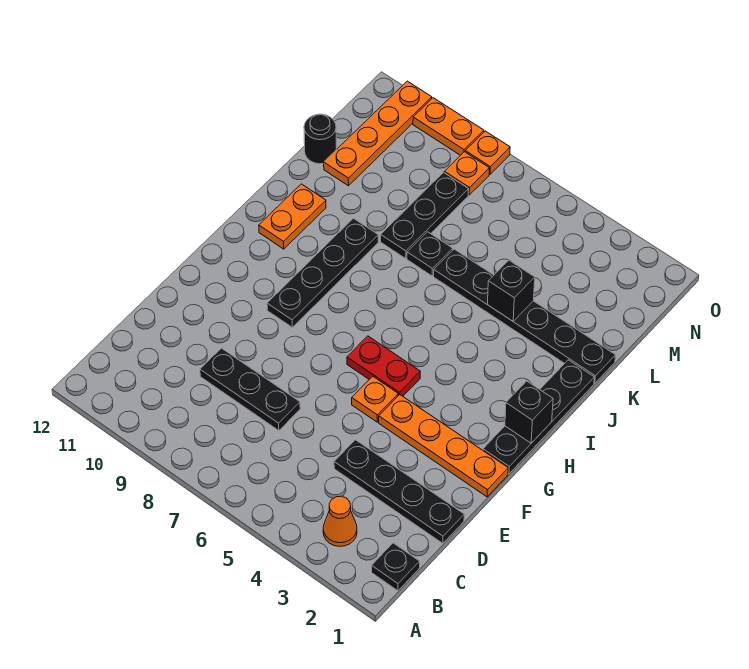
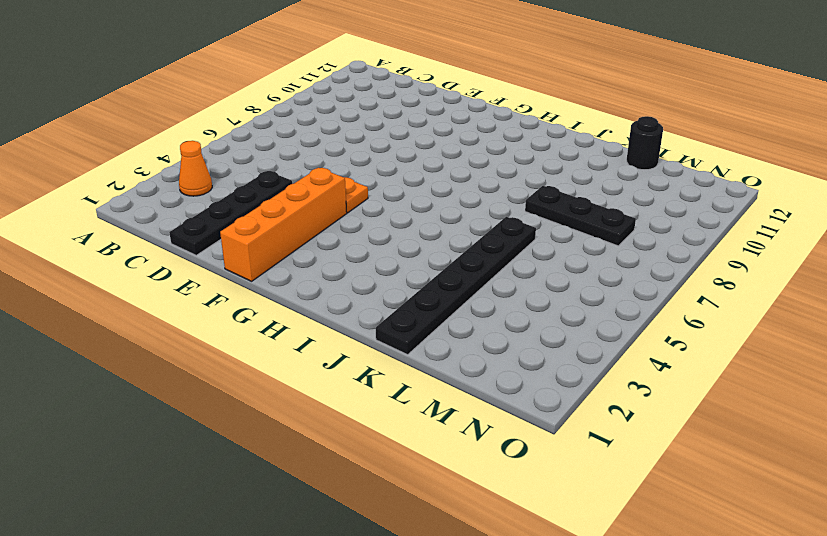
orange 1x4 brick [220,168,347,281] -> orange 1x4 plate [379,395,508,497]
none -> black 1x1 plate [372,543,420,591]
none -> black 1x3 plate [200,348,300,431]
none -> black 1x4 plate [483,360,594,474]

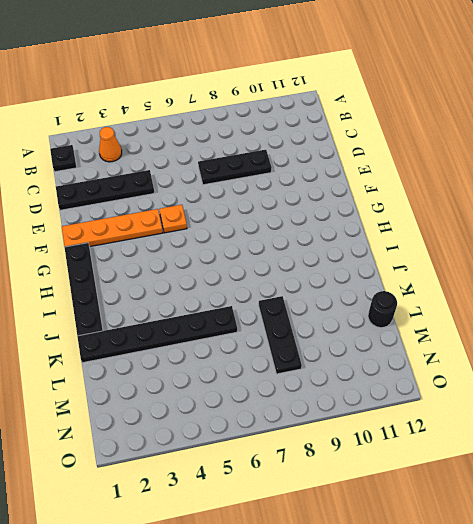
none -> red 1x2 plate [347,336,420,396]
none -> black 1x4 plate [267,218,378,327]
none -> orange 1x2 plate [259,184,326,249]

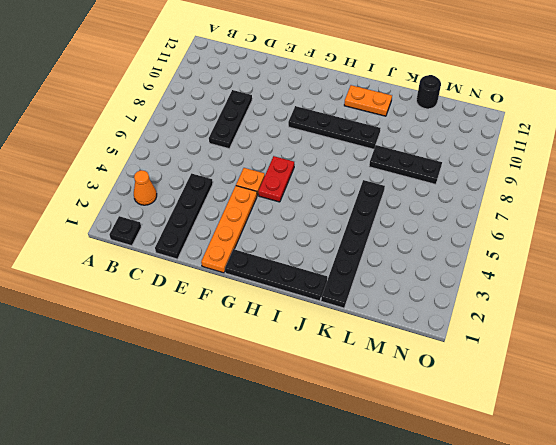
none -> black 1x1 plate [407,232,453,276]
none -> orange 1x4 plate [324,81,432,186]
none -> orange 1x1 plate [444,152,489,195]

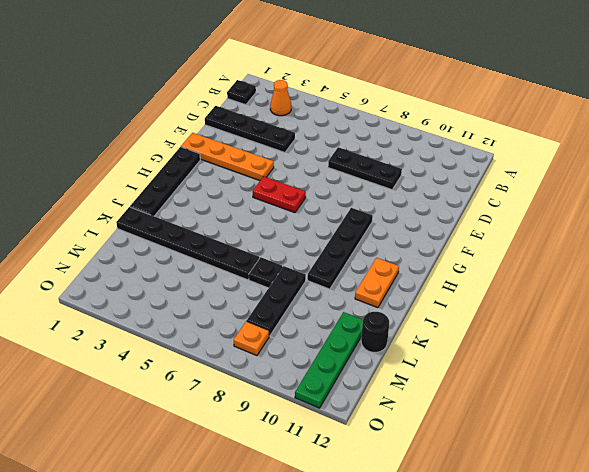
green 1x4 plate [295,312,363,408] -> orange 1x4 plate [324,81,432,186]
none -> orange 1x1 plate [352,376,398,422]
none -> orange 1x1 plate [465,131,510,174]
none -> orange 1x2 plate [413,98,484,155]

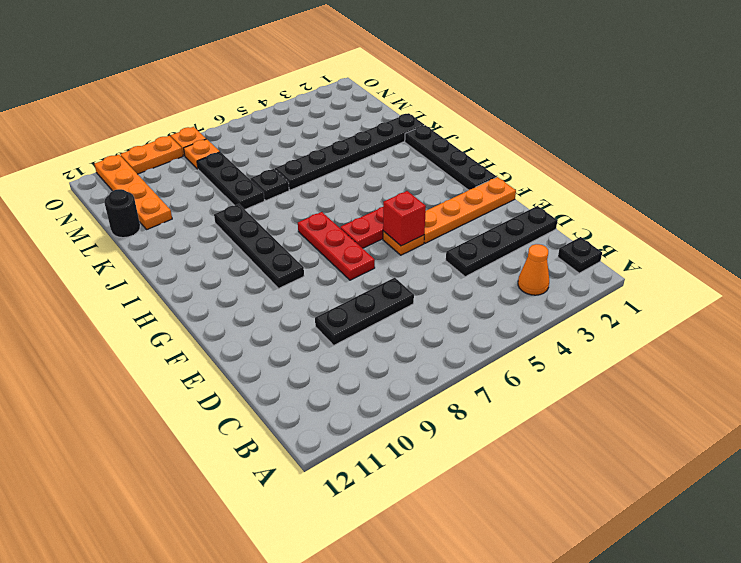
red 1x1 brick [383,191,426,246] -> none
red 1x3 plate [298,212,375,280] -> none
none -> orange 1x2 plate [259,184,326,249]
none -> black 1x1 brick [505,381,553,443]
none -> black 1x1 brick [487,260,535,321]

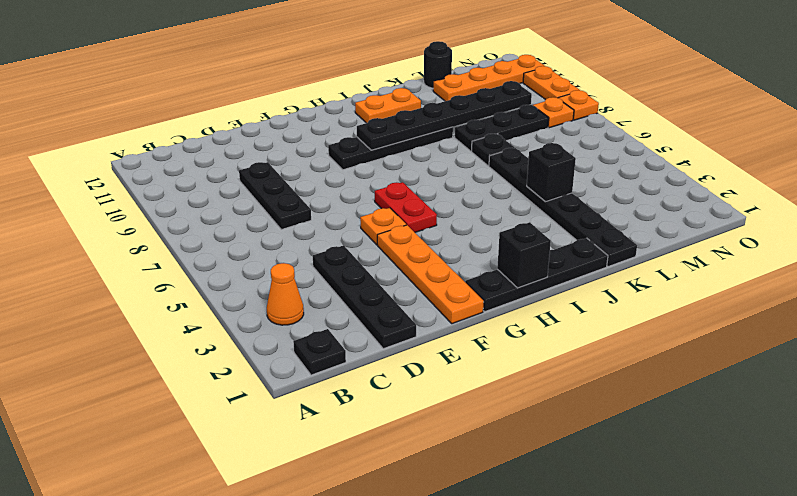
black 1x6 plate [357,81,532,150] -> none

